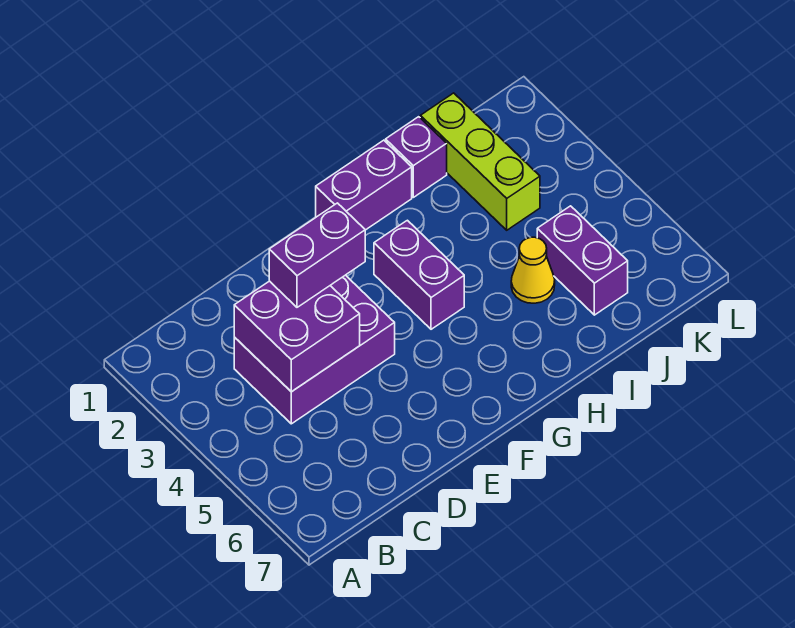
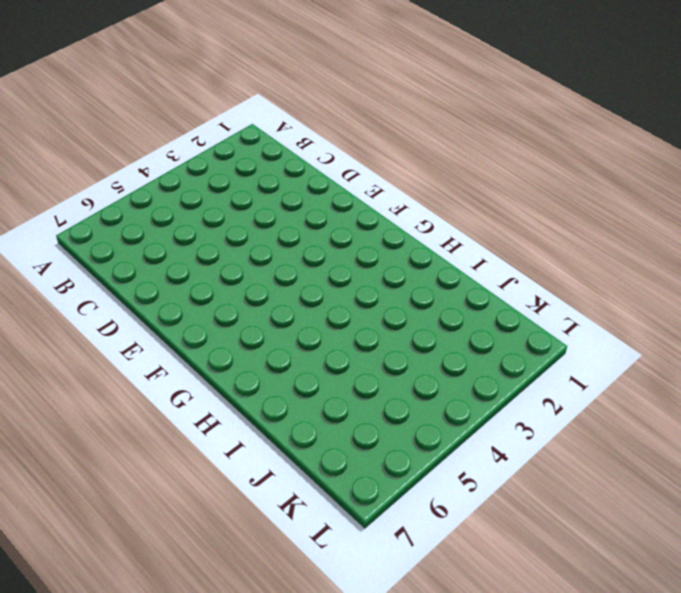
none -> purple 2x3 brick [234,275,395,424]
none -> purple 1x2 brick [316,140,412,230]

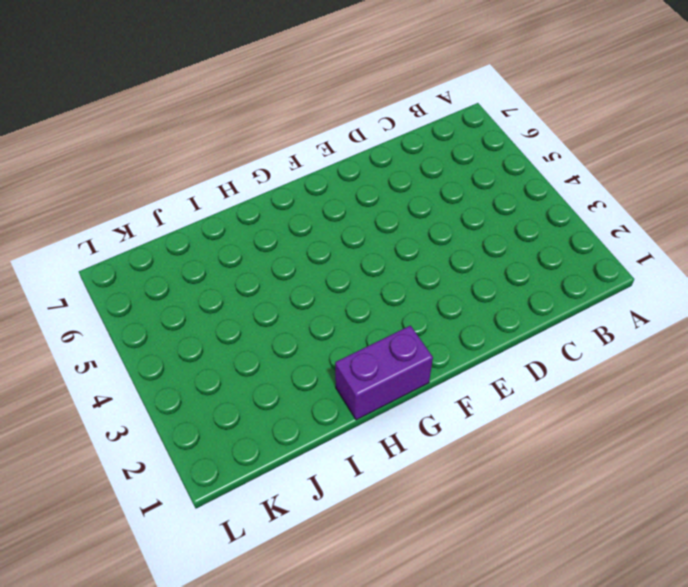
none -> purple 2x3 brick [234,275,395,424]
none -> purple 1x2 brick [374,220,464,329]

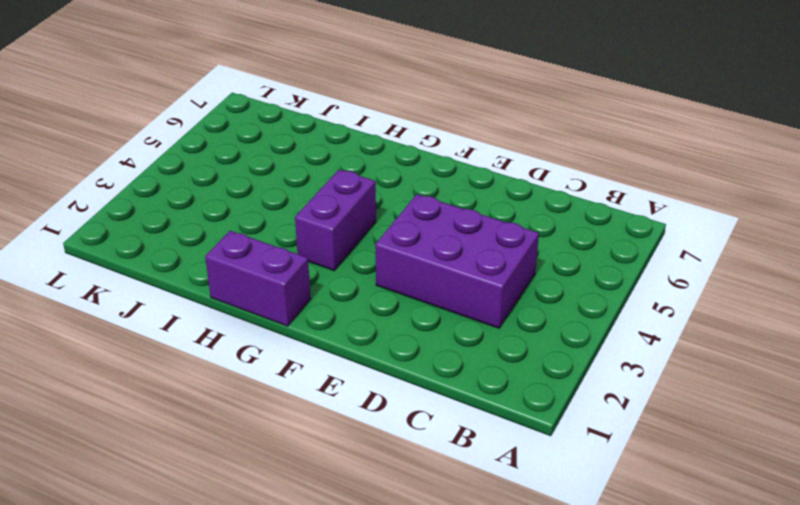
none -> purple 1x1 brick [386,117,447,197]
none -> yellow 1x1 cone [511,237,555,303]

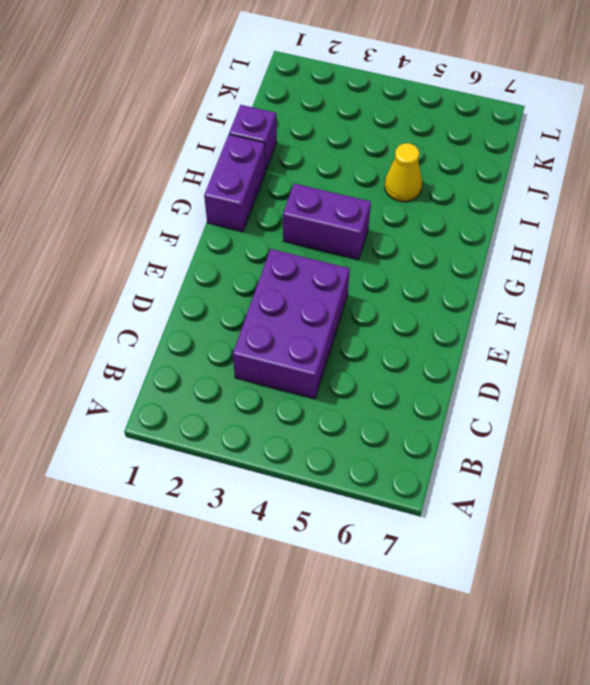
none -> lime 1x3 brick [420,93,540,230]
none -> purple 1x2 brick [537,206,628,315]

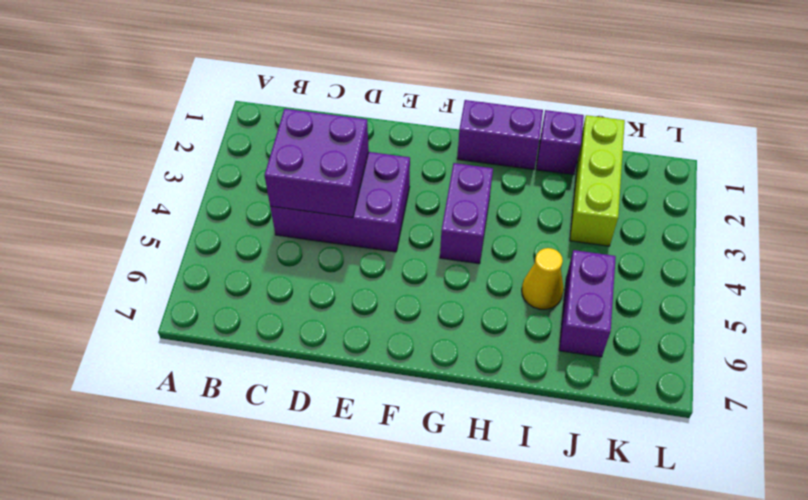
none -> purple 1x2 brick [269,203,365,307]

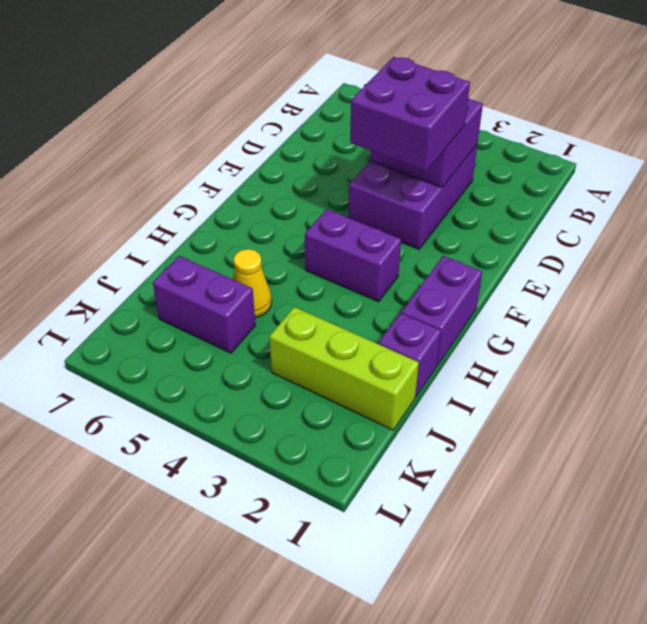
purple 2x2 brick [350,57,470,171] -> purple 1x2 brick [269,203,365,307]

